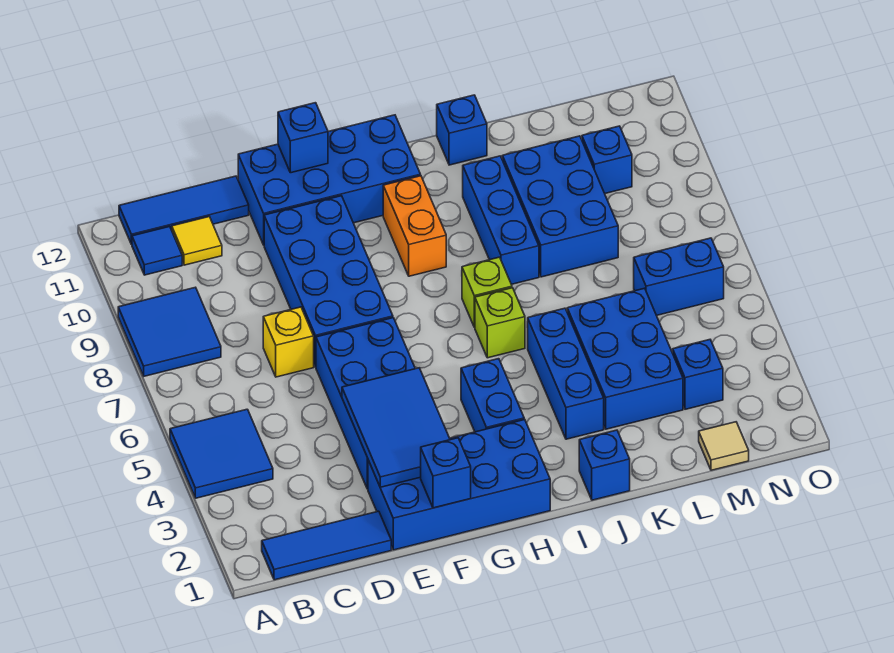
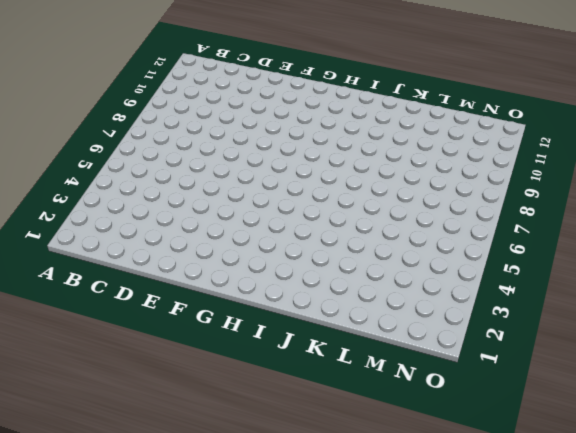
none -> blue 2x2 tile [170,409,273,498]
none -> blue 2x2 tile [118,287,221,376]
none -> blue 1x3 tile [262,511,391,580]

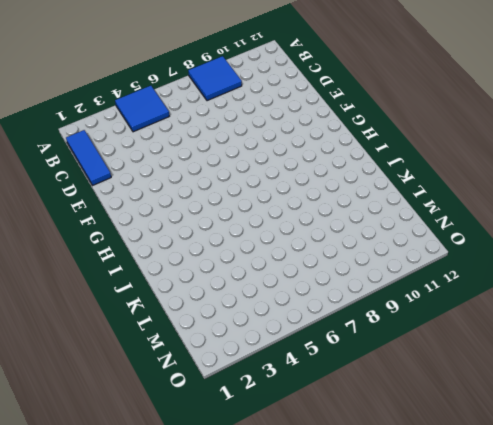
none -> blue 1x1 tile [132,226,182,275]
none -> blue 1x3 tile [119,176,249,245]
none -> yellow 1x1 tile [172,217,222,265]

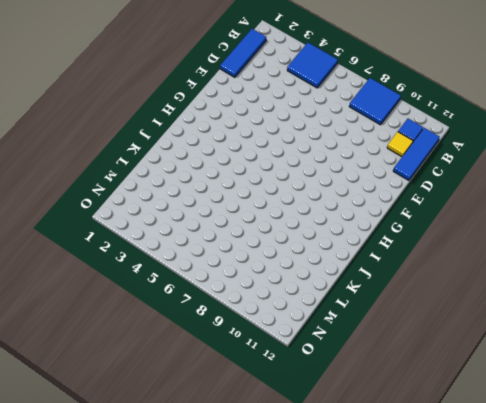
none -> yellow 1x1 brick [263,307,314,377]
none -> blue 2x4 brick [368,419,550,550]
none -> blue 2x4 brick [316,318,415,489]

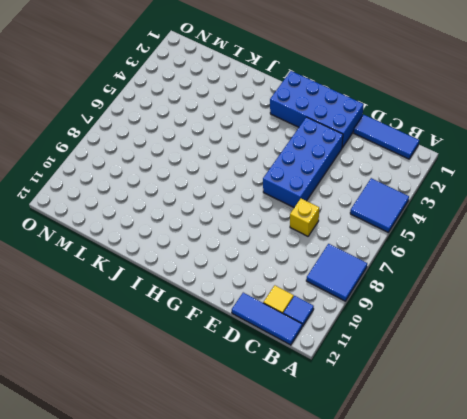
none -> blue 2x4 brick [264,196,393,367]
none -> blue 2x4 brick [238,115,421,245]
none -> blue 1x2 brick [461,359,524,432]

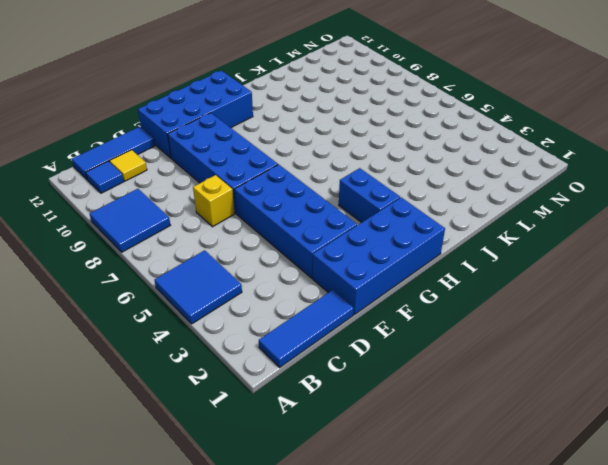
none -> orange 1x2 brick [383,176,446,276]
none -> lime 1x1 brick [475,288,525,358]
none -> lime 1x1 brick [462,257,512,327]

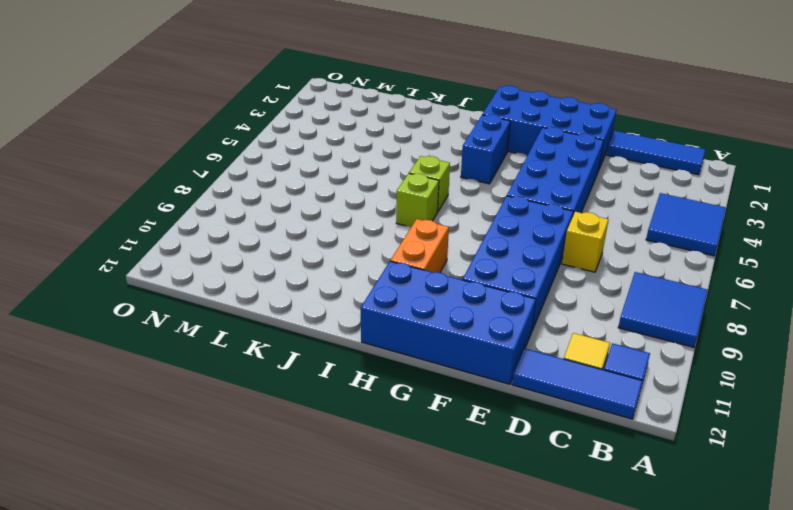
none -> blue 1x1 brick [579,430,630,500]
none -> blue 1x3 brick [527,308,604,439]
none -> blue 1x3 brick [463,156,539,284]

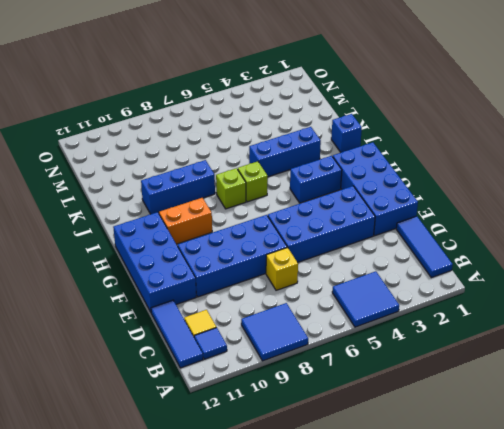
none -> blue 1x1 brick [437,95,487,165]
none -> blue 2x3 brick [567,288,683,429]
none -> blue 2x3 brick [502,136,618,277]

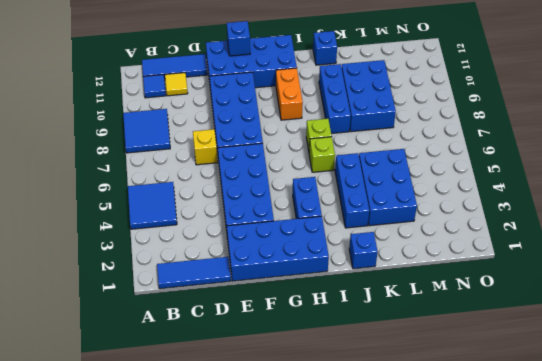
none -> tan 1x1 tile [699,422,749,470]
none -> blue 1x1 brick [673,340,723,409]
none -> blue 1x2 brick [634,238,724,315]

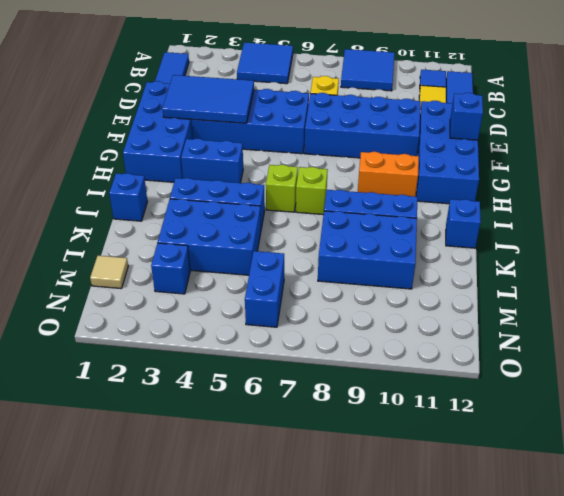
none -> blue 1x1 brick [582,126,632,193]
none -> blue 1x1 brick [421,438,471,508]

